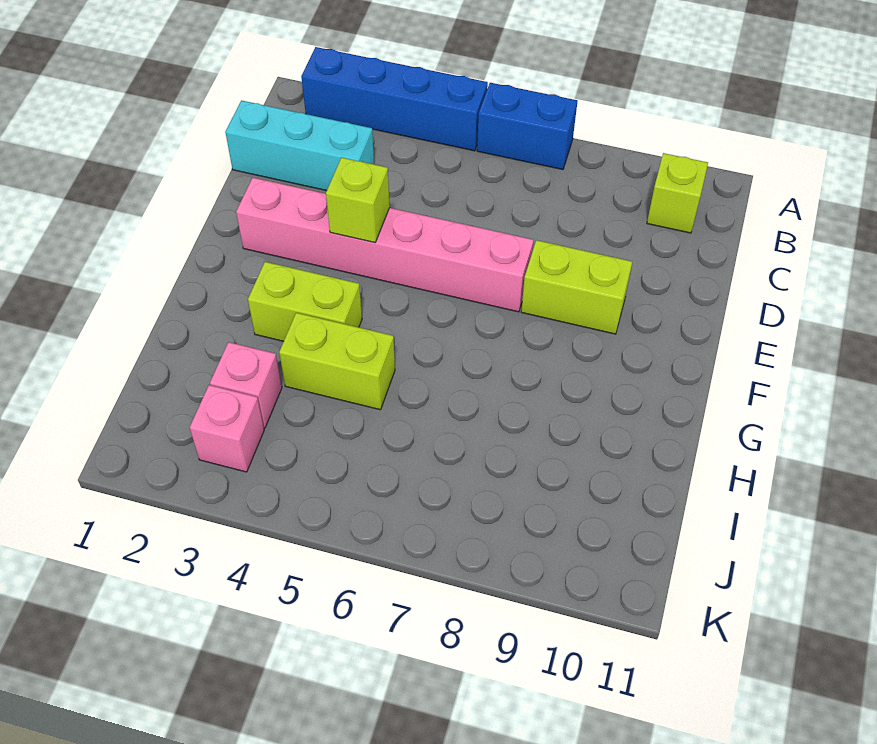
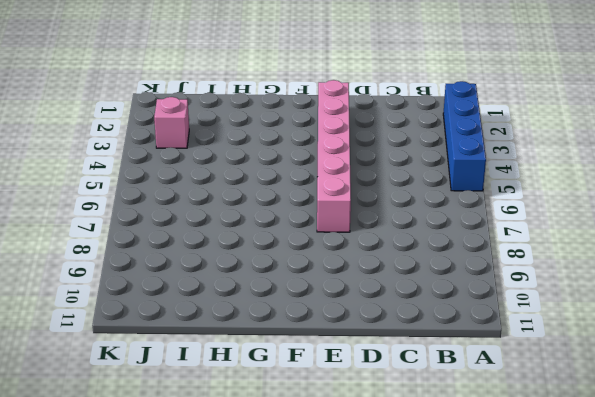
none -> blue 1x2 brick [477,83,577,170]
none -> lime 1x1 brick [647,153,708,233]

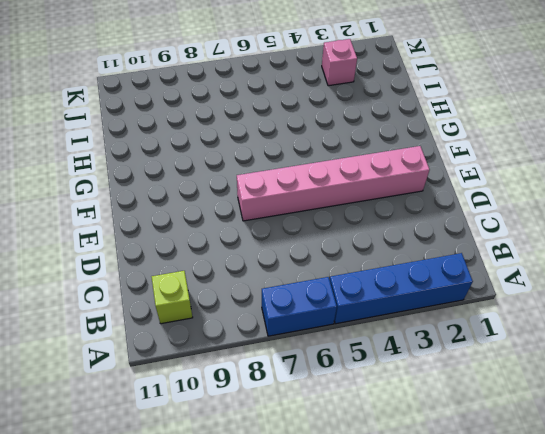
none -> cyan 1x3 brick [225,101,374,191]
none -> lime 1x2 brick [521,240,632,334]

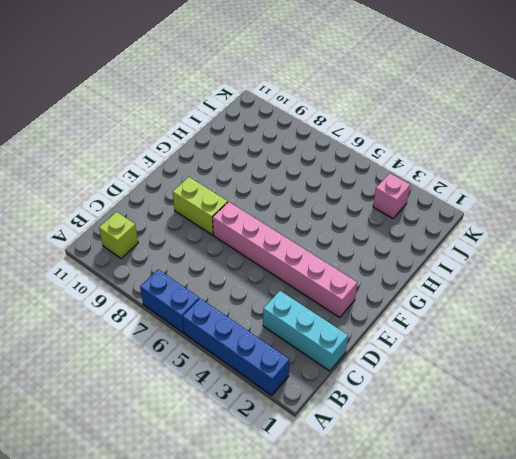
none -> lime 1x2 brick [248,262,362,341]
none -> lime 1x2 brick [279,313,395,410]

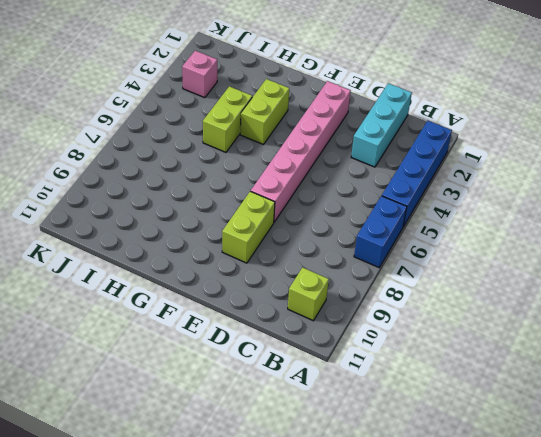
none -> pink 1x1 brick [210,342,282,428]
none -> lime 1x1 brick [326,158,390,242]

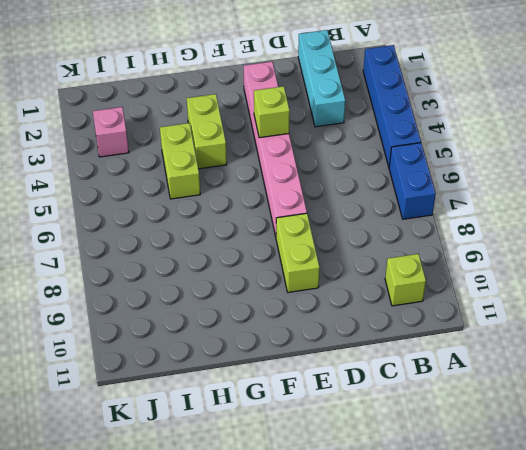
none -> pink 1x1 brick [210,342,282,428]

